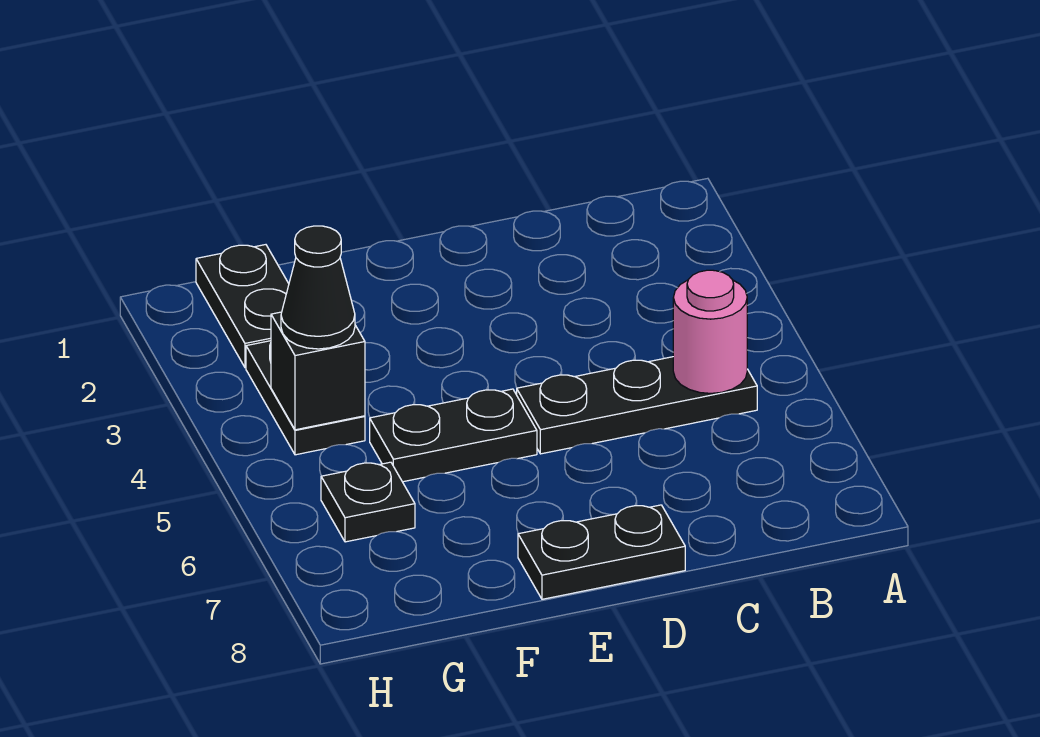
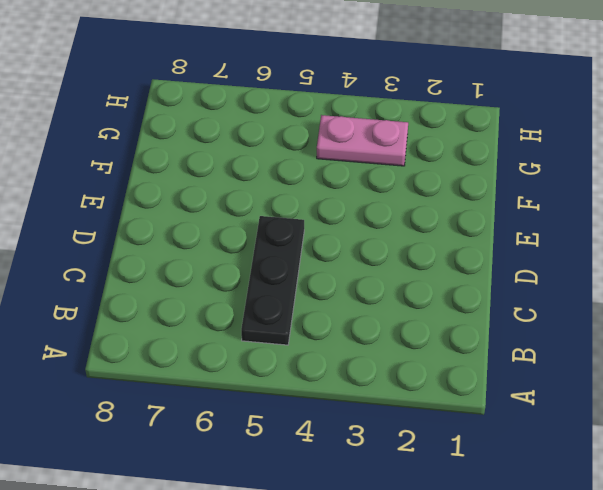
pink 1x2 plate [317,115,408,166] -> black 1x2 plate [246,341,365,455]
none -> black 1x2 plate [518,505,685,599]
none -> black 1x2 plate [370,389,537,482]

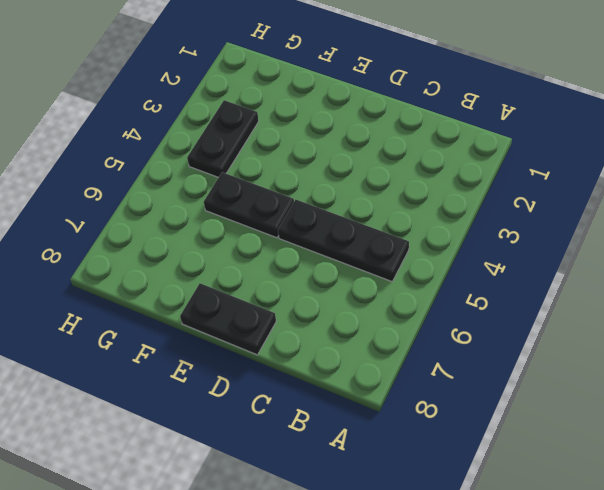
none -> black 1x2 plate [196,245,289,368]
none -> black 1x1 plate [321,462,415,542]

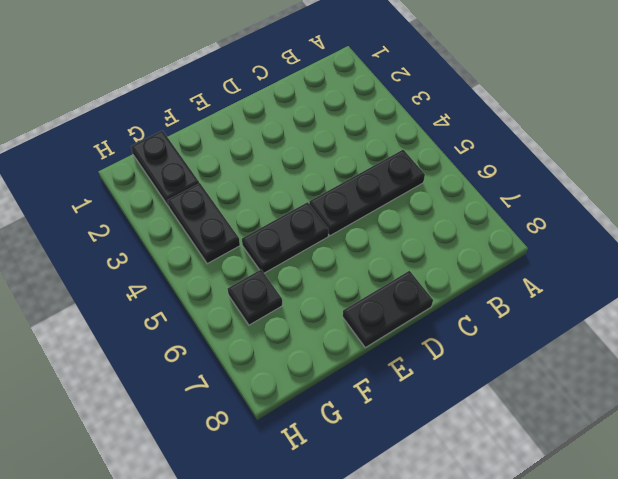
none -> pink 1x1 round brick [673,270,747,393]
none -> black 1x1 brick [271,312,365,430]

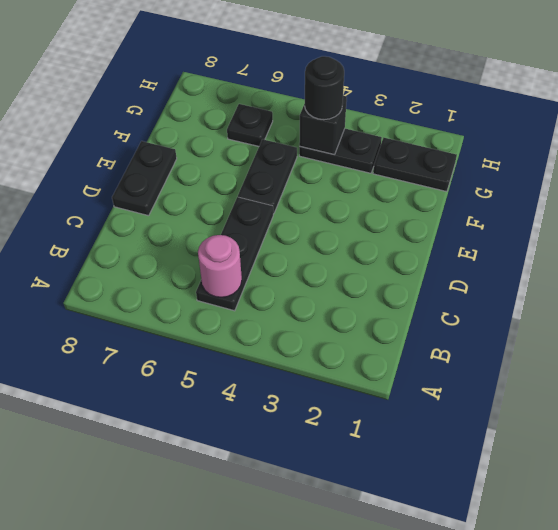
black 1x1 round brick [305,56,344,120] -> black 1x1 cone [281,226,355,349]

